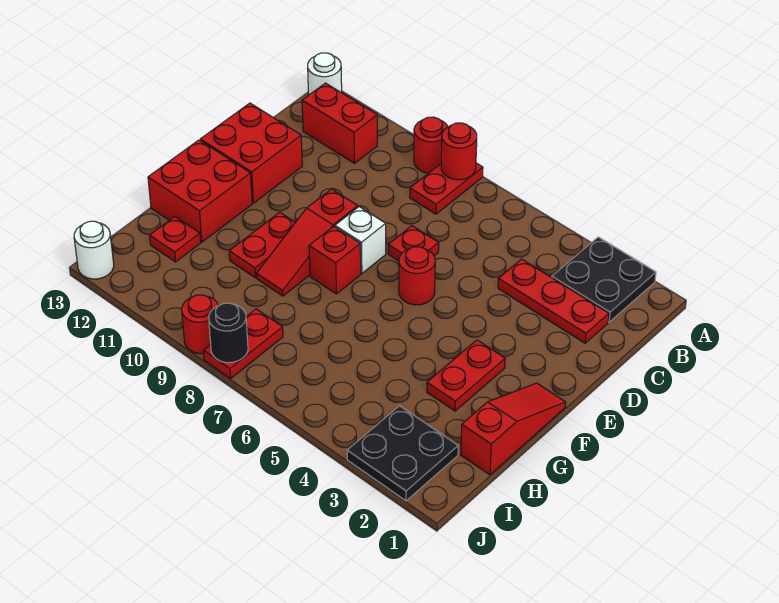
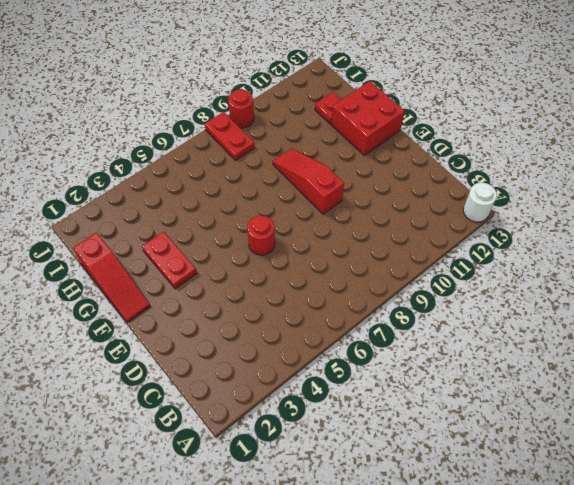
none -> black 2x2 plate [552,237,656,322]
none -> red 1x2 plate [410,163,483,214]
none -> red 1x1 round brick [414,117,448,173]

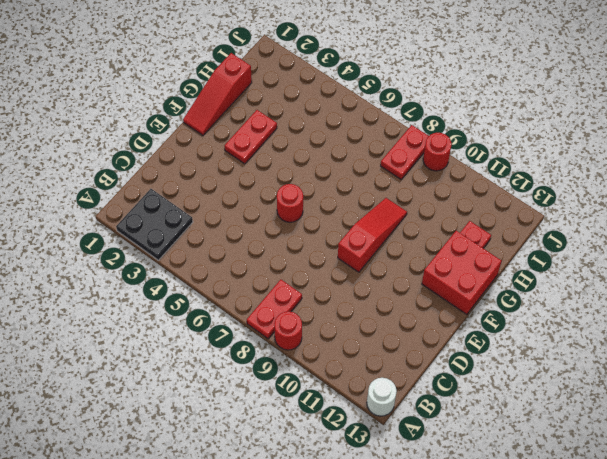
none -> red 1x2 brick [302,83,377,163]
none -> red 1x3 plate [498,259,609,343]
none -> red 1x1 plate [388,226,439,261]

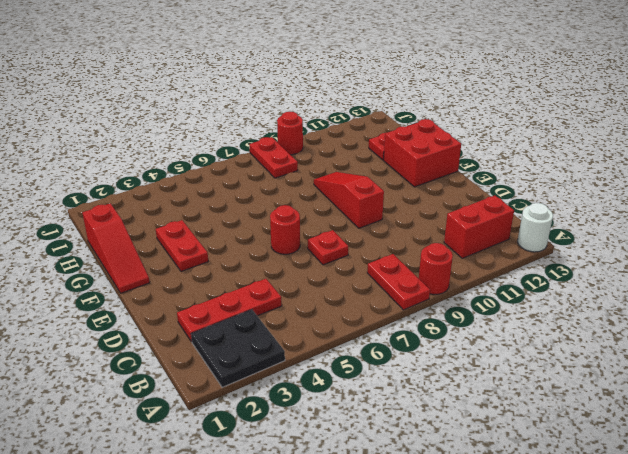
none -> red 2x2 brick [200,103,302,203]
none -> white 1x1 brick [335,207,386,273]
none -> red 1x1 brick [309,226,361,294]

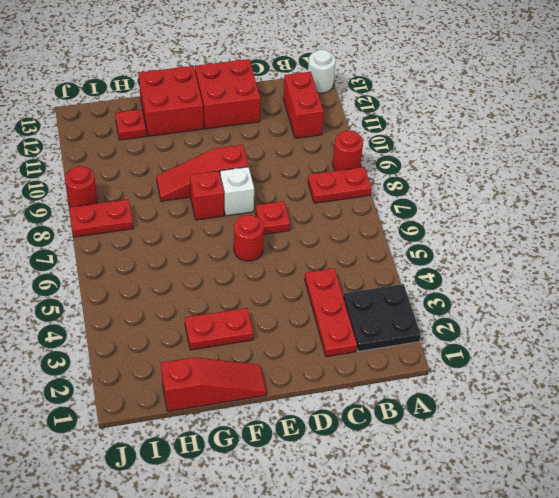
none -> red 1x2 plate [229,212,295,278]
none -> black 2x2 plate [347,406,458,501]
none -> white 1x1 round brick [74,221,114,279]

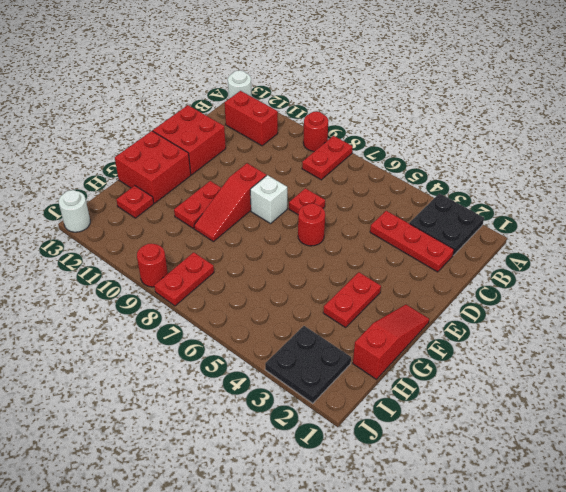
none -> red 1x1 brick [309,226,361,294]
none -> red 1x1 round brick [441,123,477,180]
none -> black 1x1 round brick [209,303,248,363]

